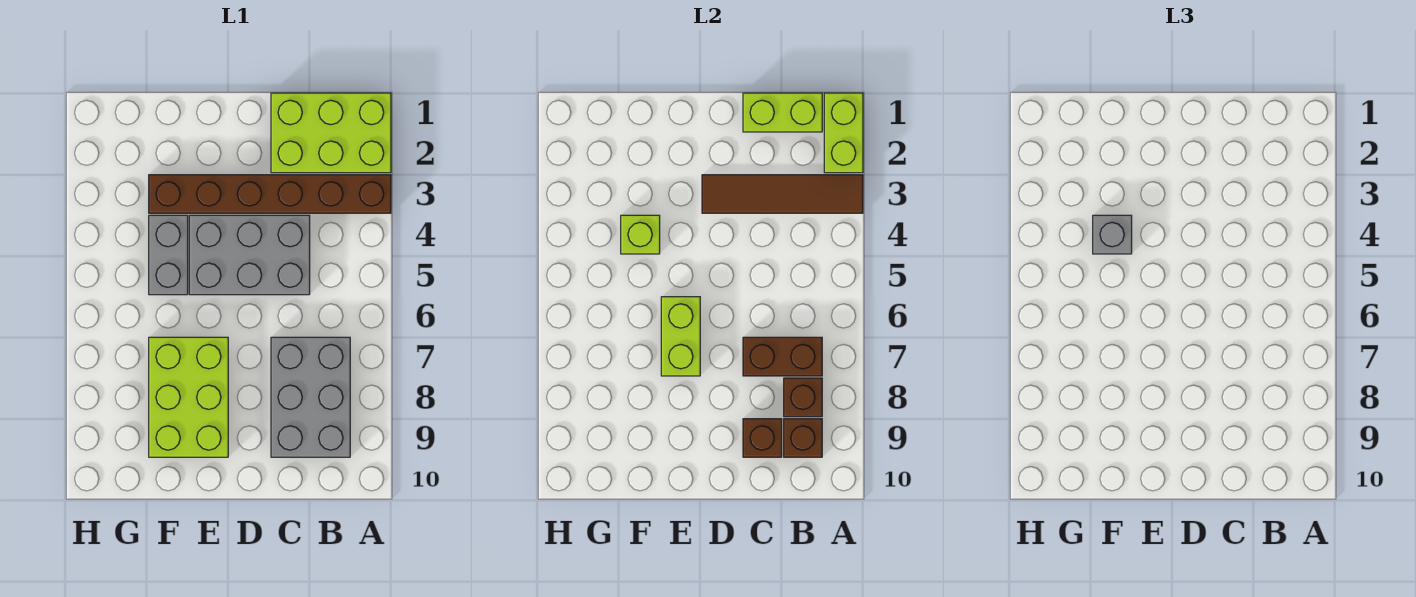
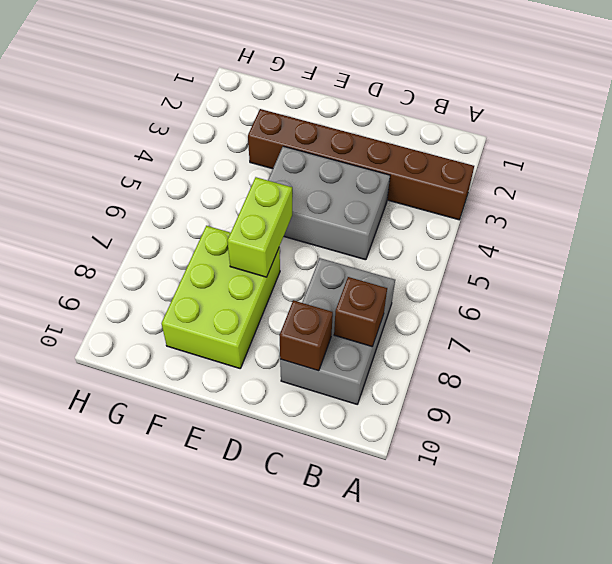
none -> lime 2x3 brick [271,93,391,173]
none -> grey 1x2 brick [149,215,188,295]
none -> lime 1x2 brick [824,93,863,173]

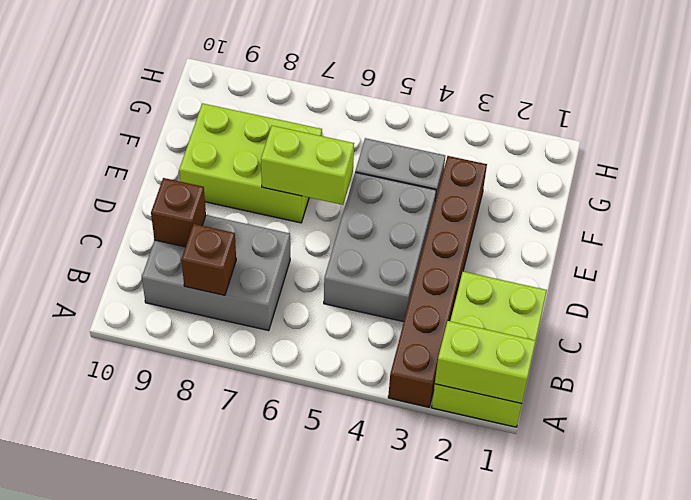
none -> brown 1x4 tile [702,175,863,213]
none -> lime 1x2 brick [743,93,822,132]
none -> brown 1x2 brick [743,337,822,376]

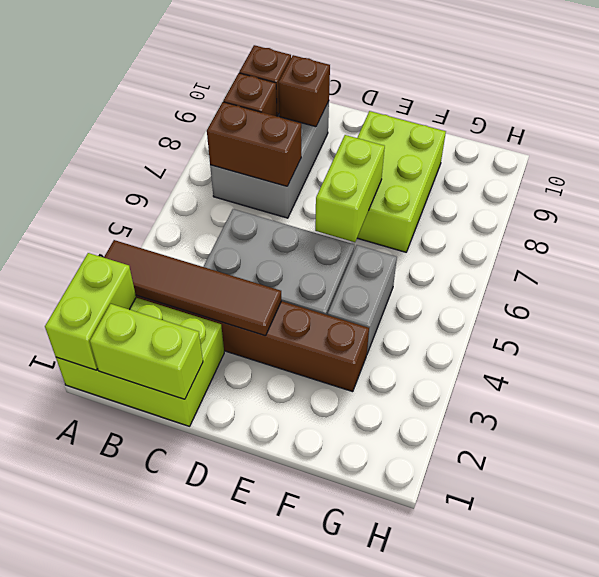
none -> lime 1x1 brick [621,215,660,254]
none -> grey 1x1 brick [1093,215,1132,254]

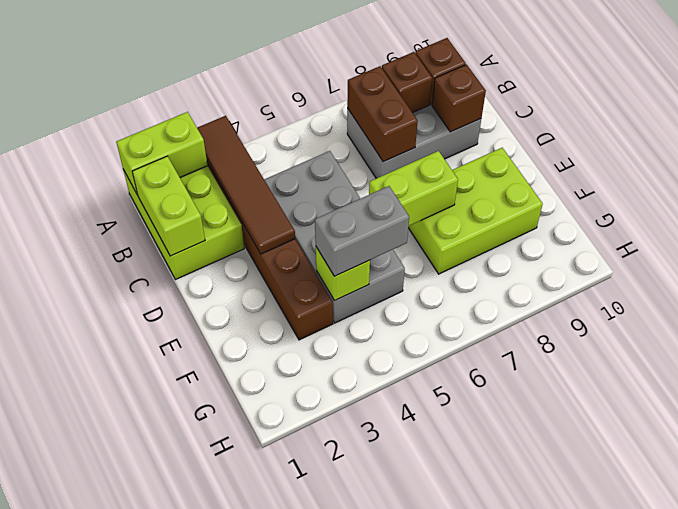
grey 1x2 brick [315,186,409,276] -> grey 1x1 brick [1093,215,1132,254]

